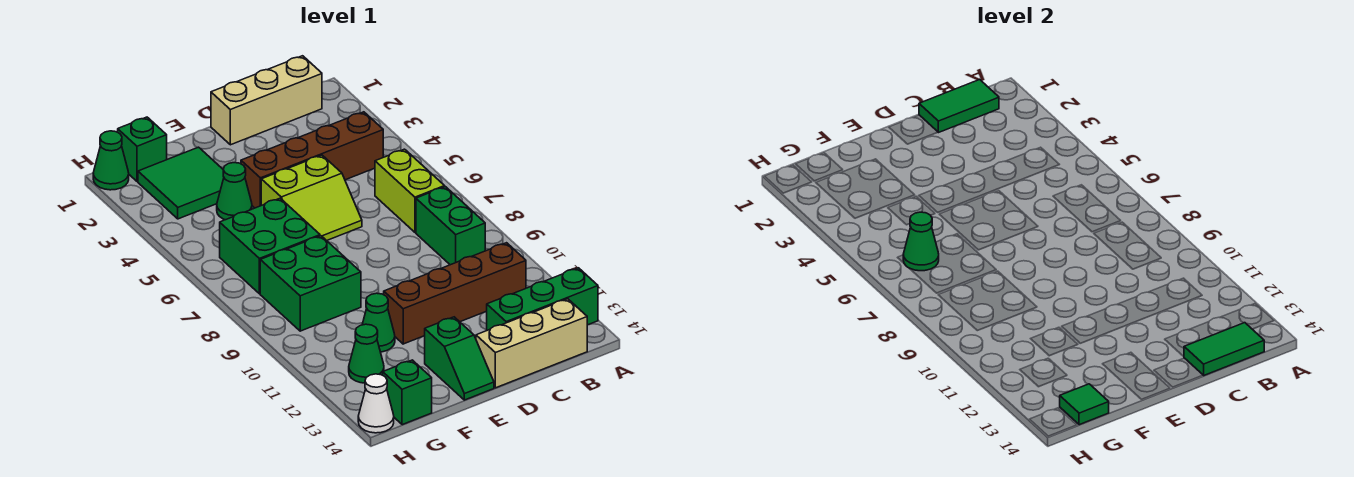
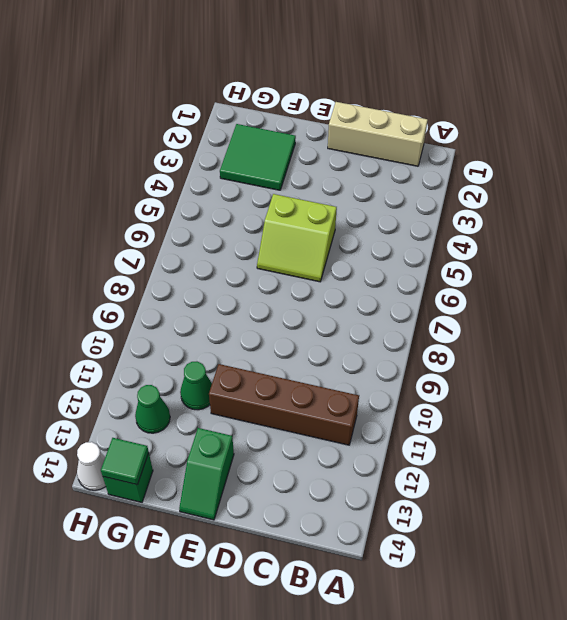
none -> green 1x3 brick [486,268,598,330]
none -> brown 1x4 brick [241,112,383,208]
none -> lime 1x2 brick [375,149,445,232]

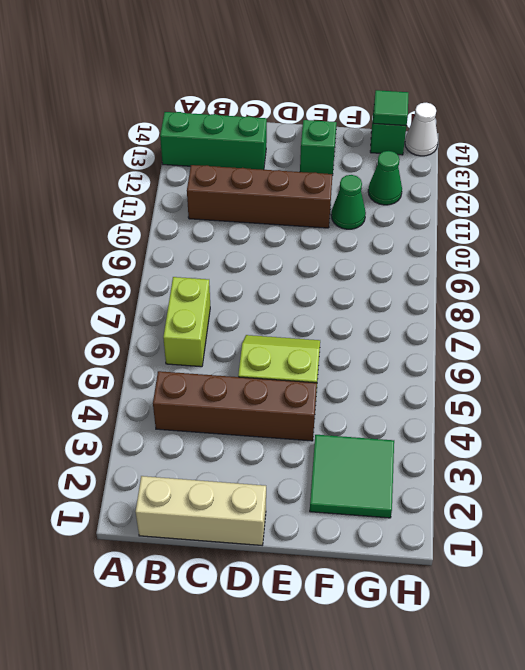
none -> green 1x2 brick [416,187,485,265]
none -> tan 1x3 brick [476,299,587,388]
none -> green 1x1 cone [217,163,252,220]

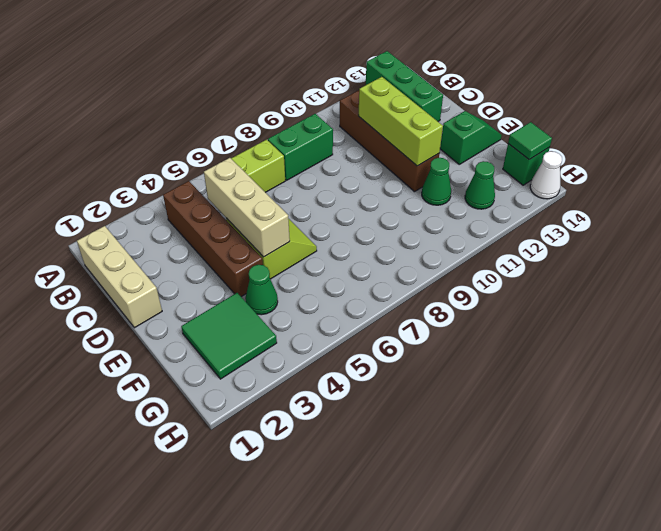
tan 1x3 brick [204,158,290,257] -> tan 1x3 brick moved to [476,299,587,388]
lime 1x3 brick [358,77,443,166] -> none
none -> green 2x2 brick [220,198,320,294]
none -> green 2x2 brick [260,236,361,331]
none -> green 1x1 brick [118,117,167,182]

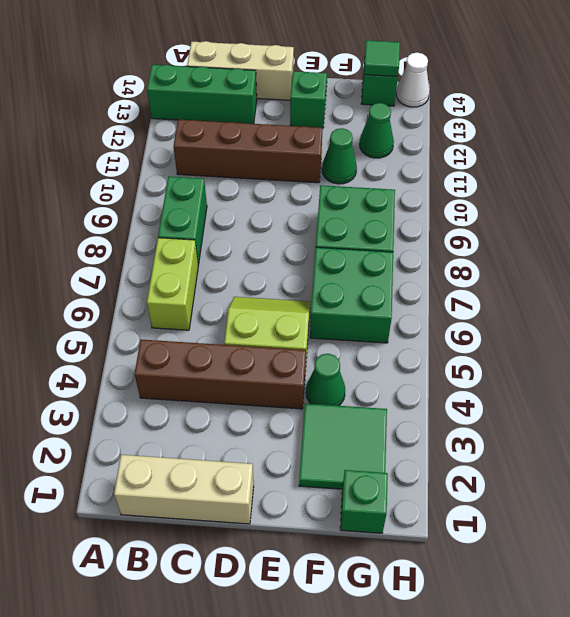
none -> green 1x1 cone [93,131,129,190]
none -> green 1x2 tile [919,80,999,133]
none -> green 1x2 tile [1184,323,1264,375]

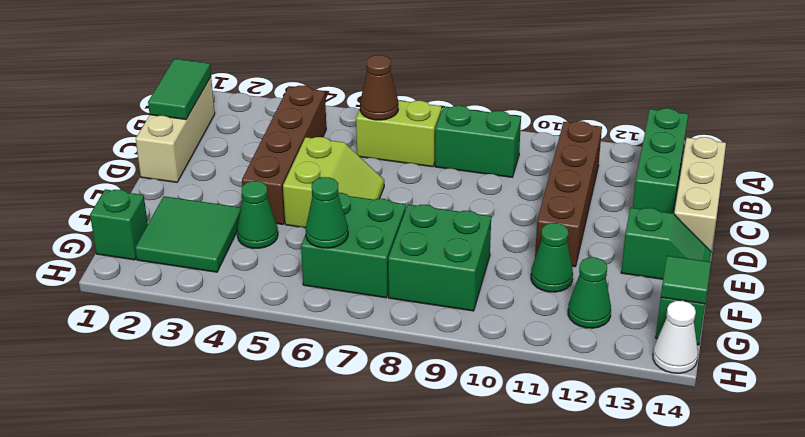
brown 1x1 cone [360,55,398,120] -> none
none -> green 1x1 cone [93,131,129,190]
none -> green 1x2 tile [1184,323,1264,375]

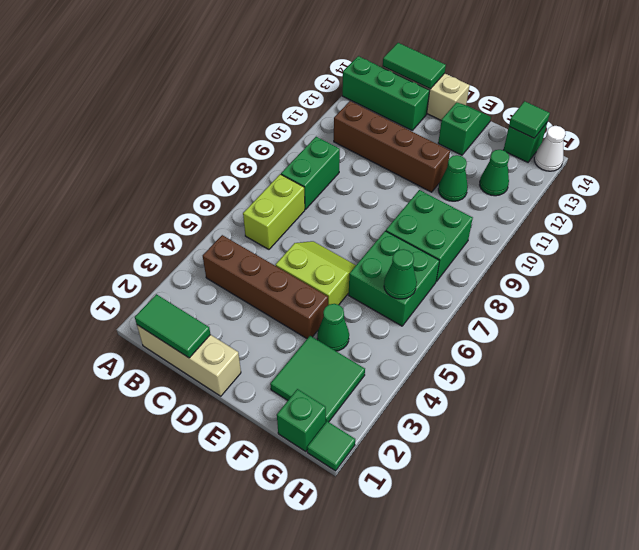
green 1x1 tile [307,421,355,471] -> green 1x1 cone [93,131,129,190]

